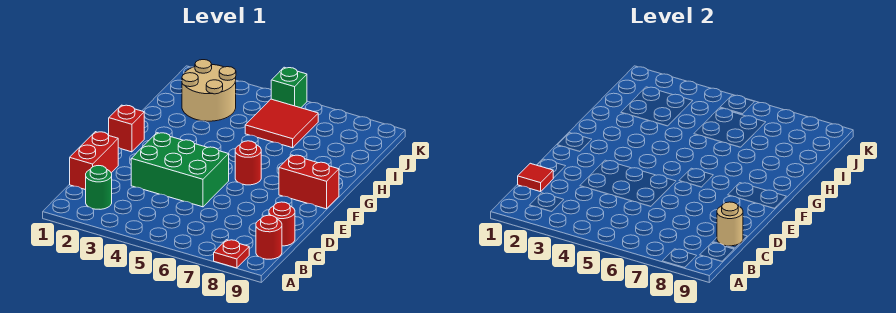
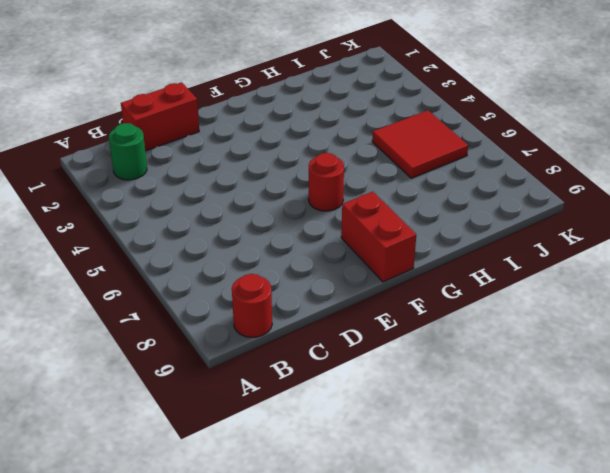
none -> red 1x1 plate [214,240,249,268]
none -> red 1x1 round brick [269,202,295,246]
none -> green 2x3 brick [131,133,229,207]

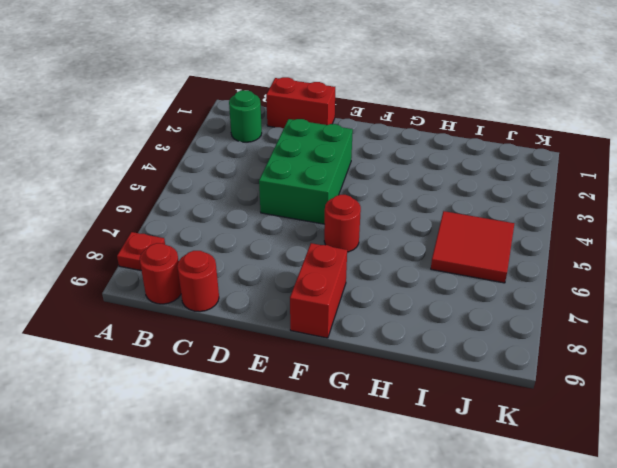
none -> red 1x1 brick [109,105,144,152]
none -> tan 2x2 round brick [182,60,236,121]
none -> green 1x1 brick [271,67,307,108]

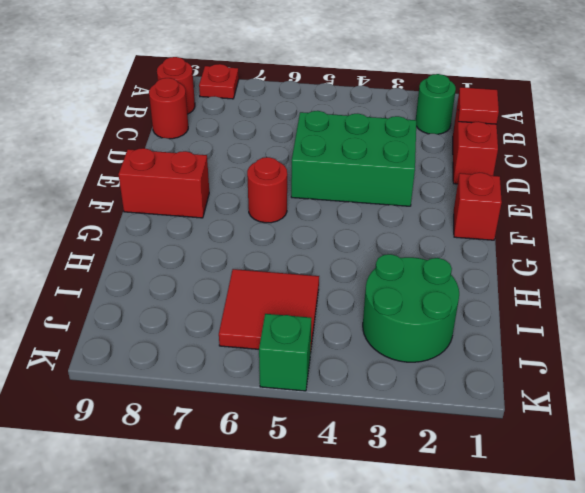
green 2x2 round brick [363,254,459,362] -> tan 2x2 round brick [182,60,236,121]
none -> tan 1x1 round brick [717,202,743,246]

